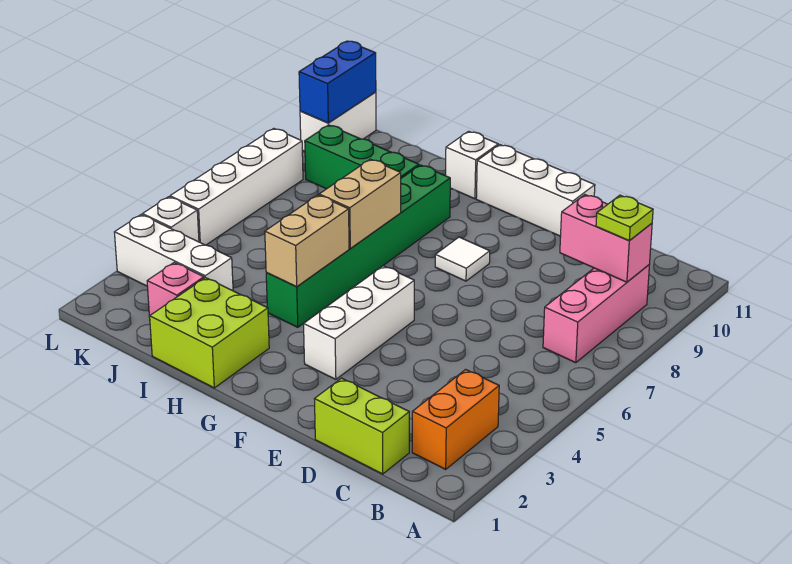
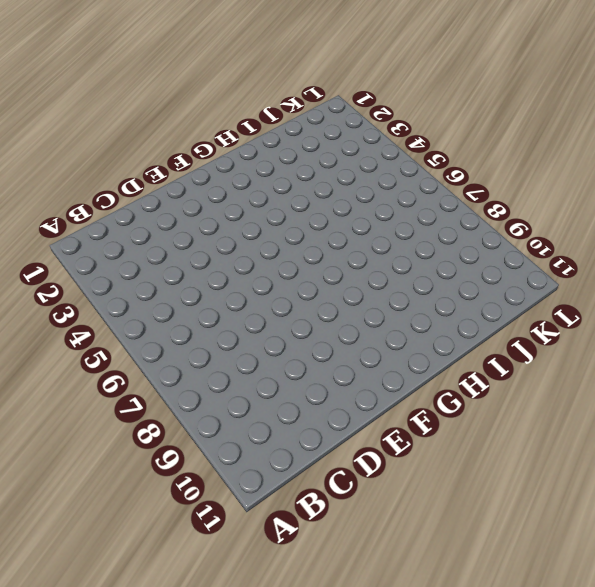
none -> orange 1x2 brick [412,370,499,469]
none -> pink 1x3 brick [543,265,649,363]
none -> lime 1x2 brick [315,378,409,474]

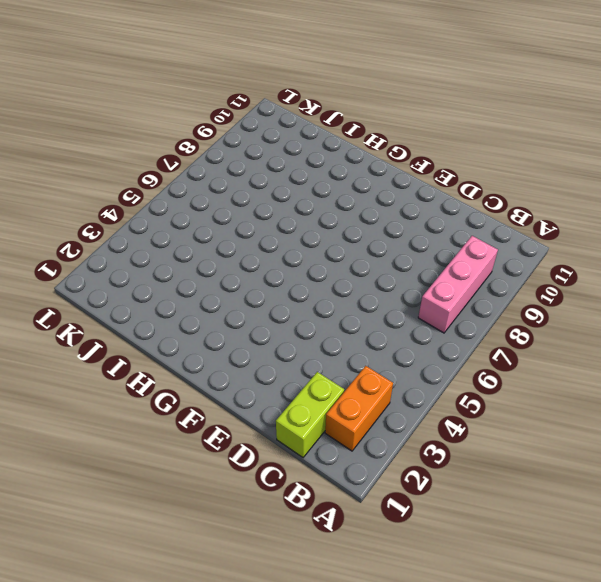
lime 1x2 brick [276,372,344,457] -> lime 1x2 brick turned to [315,378,409,474]
none -> white 1x3 brick [476,145,595,236]
none -> white 1x3 brick [304,266,414,379]
none -> white 1x1 tile [435,237,490,281]

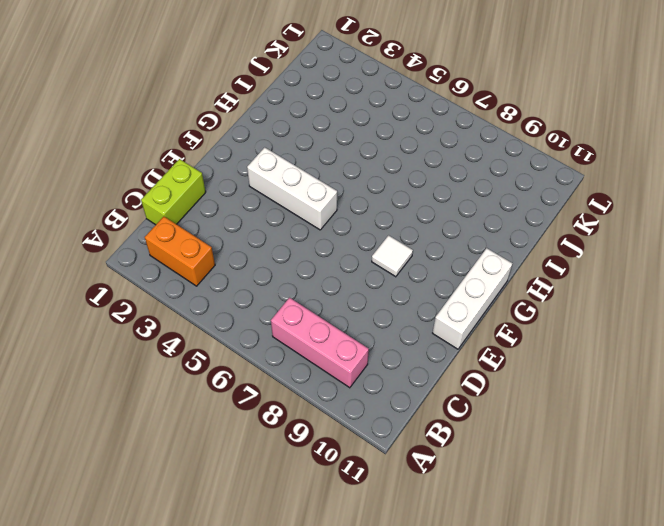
none -> lime 2x2 brick [150,278,269,388]
none -> green 1x6 brick [266,165,451,327]
none -> white 1x1 brick [446,131,498,199]

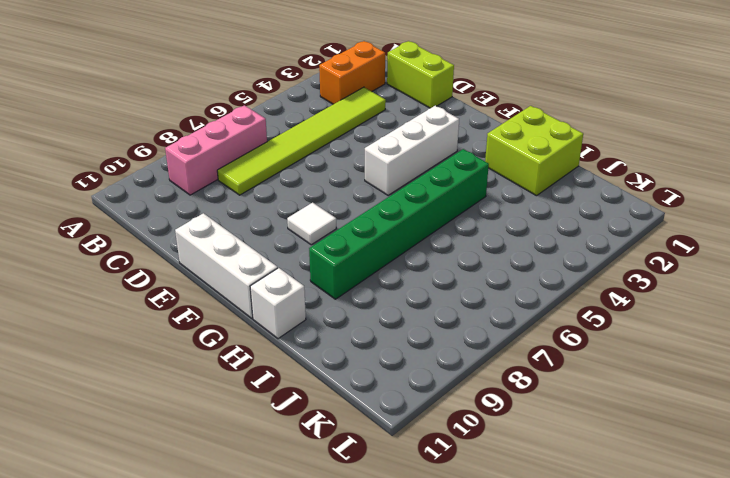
lime 1x6 tile [217,87,386,195] -> none
none -> green 1x3 brick [305,125,419,189]
none -> pink 1x1 brick [147,262,204,317]
none -> white 1x3 brick [114,215,233,291]

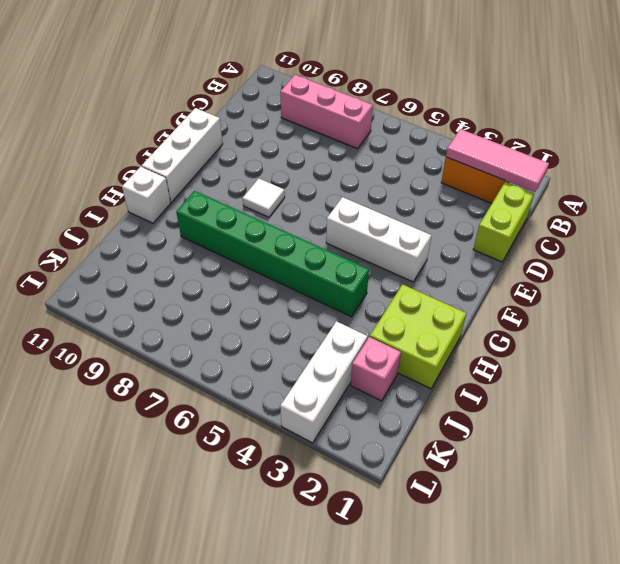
pink 1x3 tile [446,129,549,192] -> none
none -> green 1x3 brick [305,125,419,189]
none -> white 1x1 brick [142,197,199,242]
none -> white 1x4 brick [170,128,303,245]

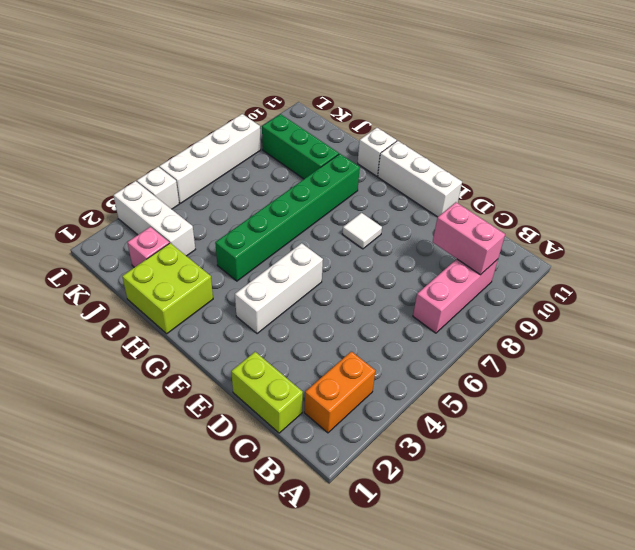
none -> white 1x2 brick [300,92,376,151]
none -> tan 1x2 brick [265,195,349,287]
none -> tan 1x2 brick [319,159,401,249]

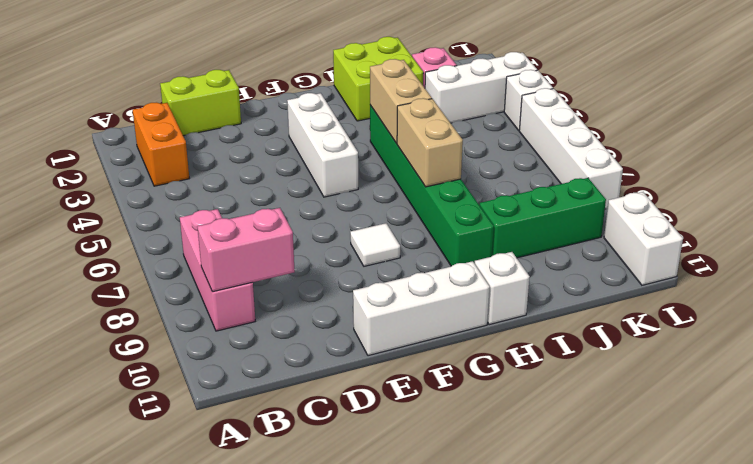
none -> blue 1x2 brick [299,41,376,123]
none -> lime 1x1 plate [596,195,653,241]

